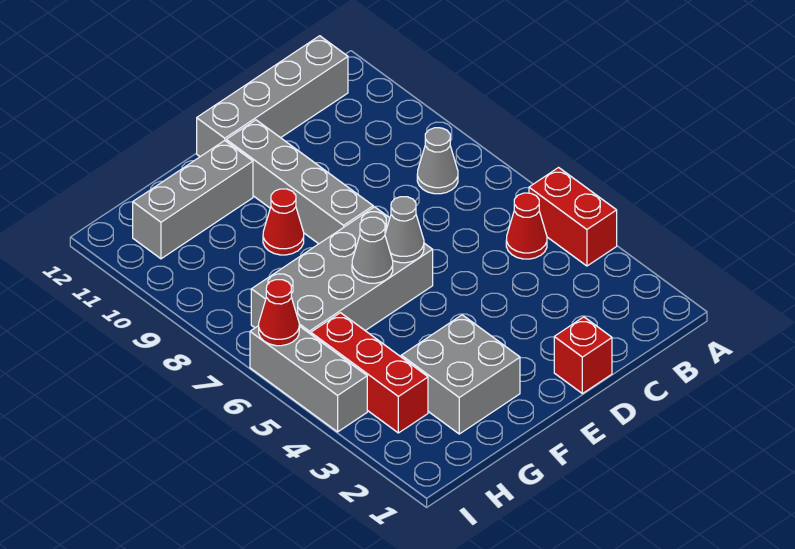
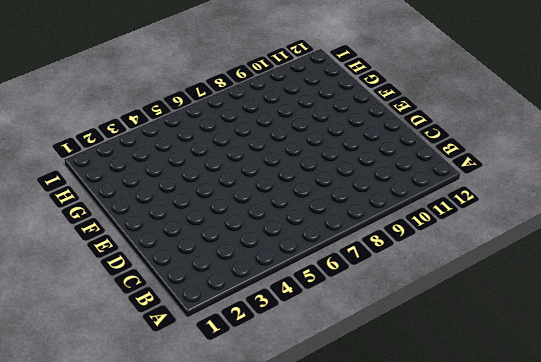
none -> red 1x2 brick [529,168,617,266]
none -> red 1x1 cone [506,193,547,259]
none -> grey 1x1 cone [417,128,458,194]

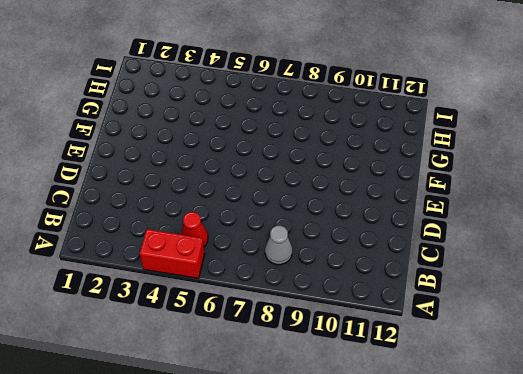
none -> grey 1x4 brick [197,36,348,157]
none -> red 1x1 brick [554,317,612,394]
none -> grey 2x4 brick [251,207,433,334]

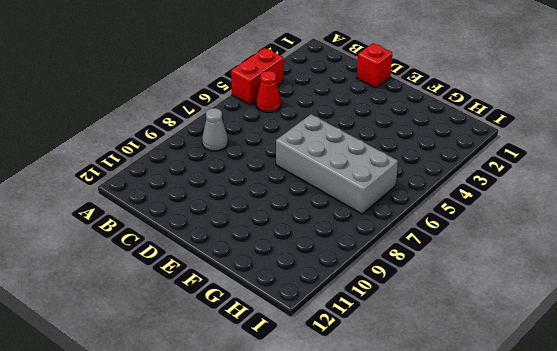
none -> grey 1x4 brick [197,36,348,157]
none -> grey 1x4 brick [226,120,373,244]
none -> grey 2x2 brick [401,315,520,434]

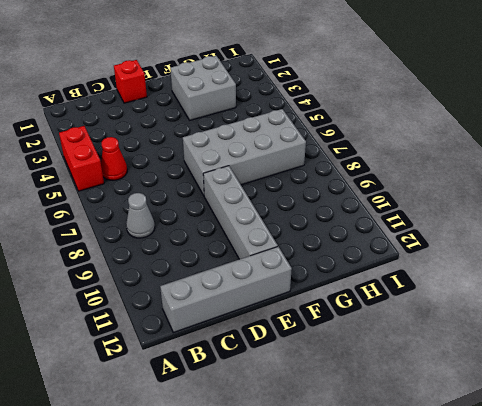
none -> red 1x1 cone [263,189,304,255]
none -> grey 1x3 brick [133,141,253,259]
none -> red 1x3 brick [311,313,428,433]

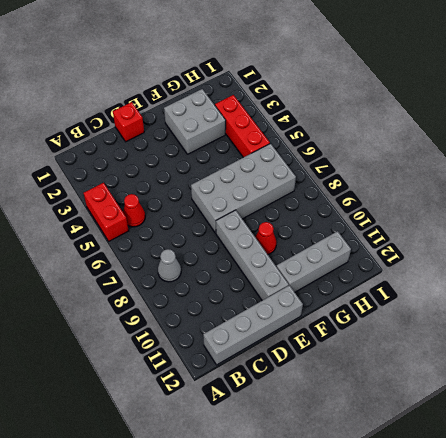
none -> grey 1x3 brick [250,326,367,432]
none -> grey 1x1 cone [385,197,424,263]
none -> grey 1x1 cone [352,217,393,283]

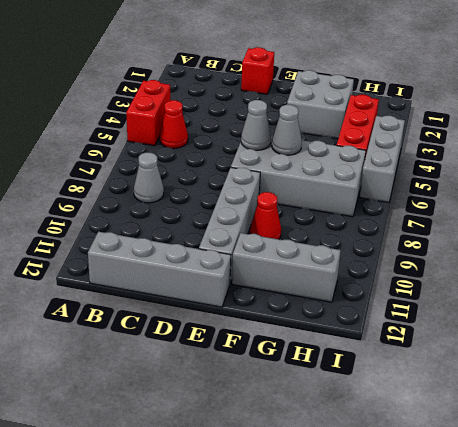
none -> red 1x1 cone [259,280,299,346]

